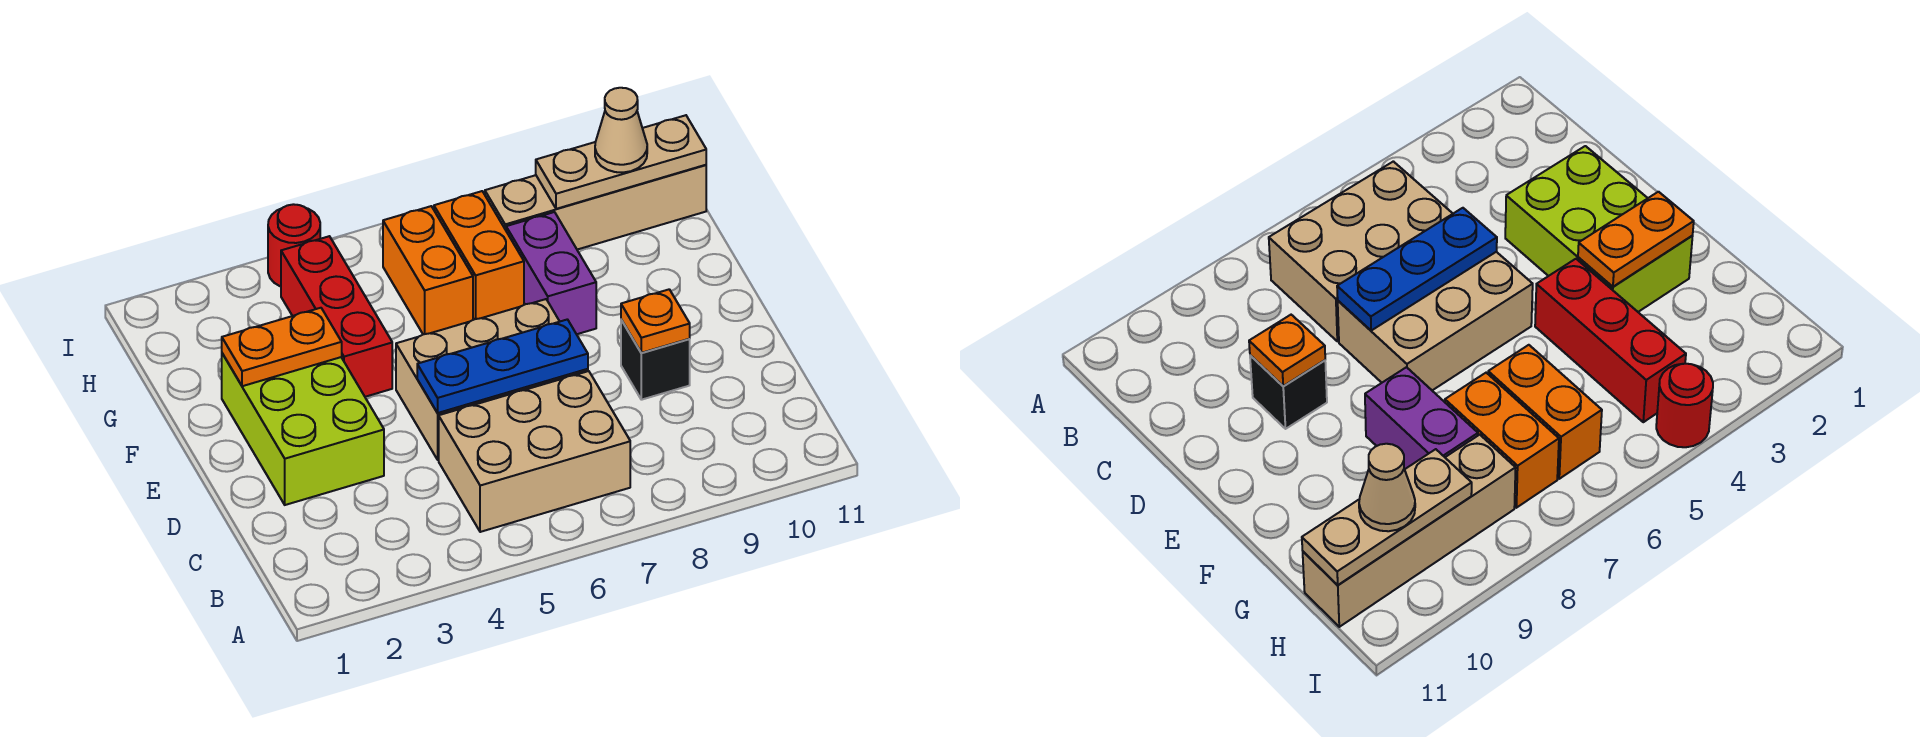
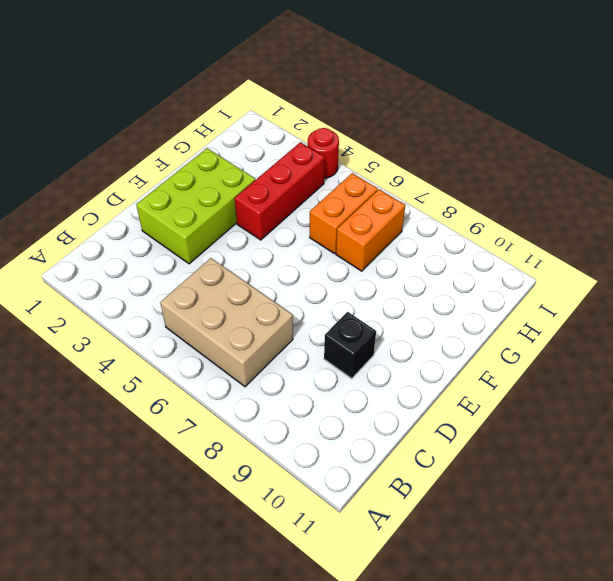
none -> tan 2x3 brick [396,299,588,460]
none -> purple 1x2 brick [506,212,596,334]
none -> tan 1x4 brick [485,165,706,250]

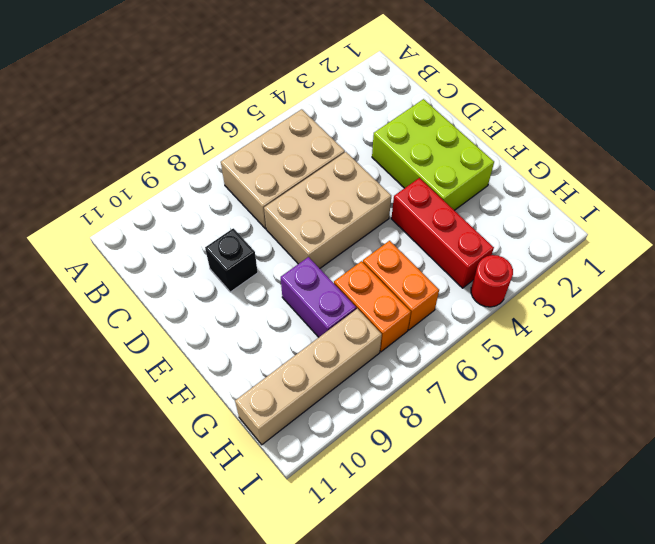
none -> blue 1x3 plate [417,319,588,413]
none -> orange 1x1 plate [621,289,690,353]
none -> orange 1x2 plate [222,308,342,386]

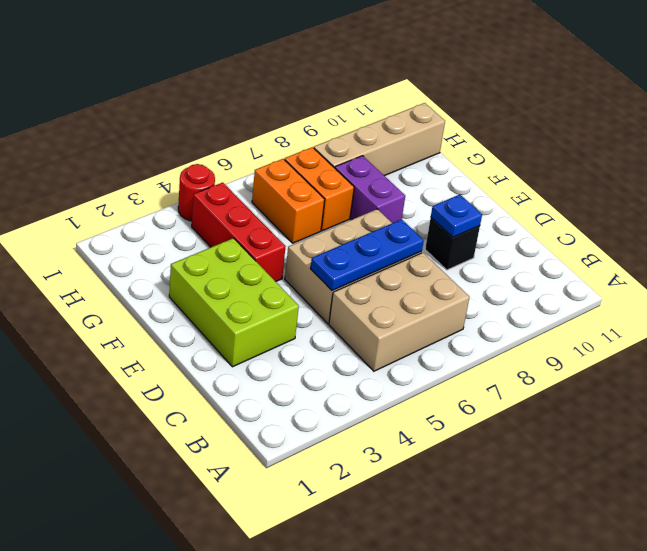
blue 1x1 plate [431,194,482,237] -> orange 1x1 plate [621,289,690,353]
none -> orange 1x2 plate [222,308,342,386]
none -> tan 1x3 plate [536,115,706,209]
none -> tan 1x1 cone [595,88,647,172]

